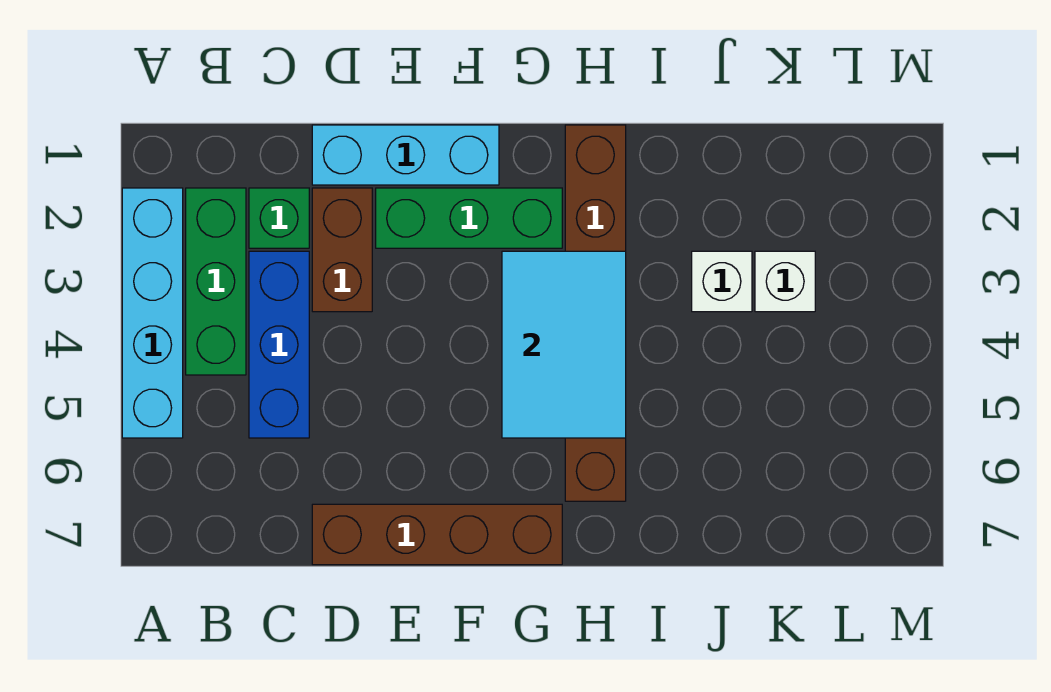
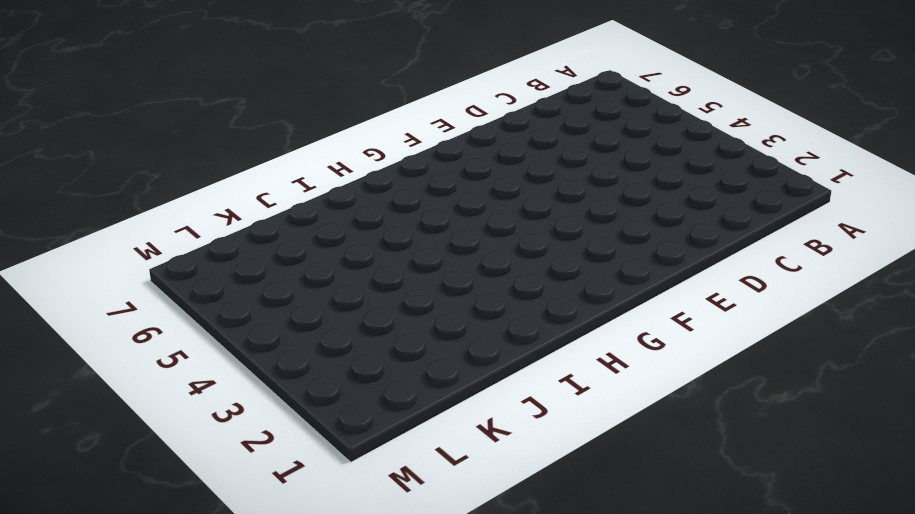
none -> cyan 1x4 brick [122,188,183,438]
none -> green 1x3 brick [186,188,246,375]
none -> green 1x1 brick [249,188,309,248]

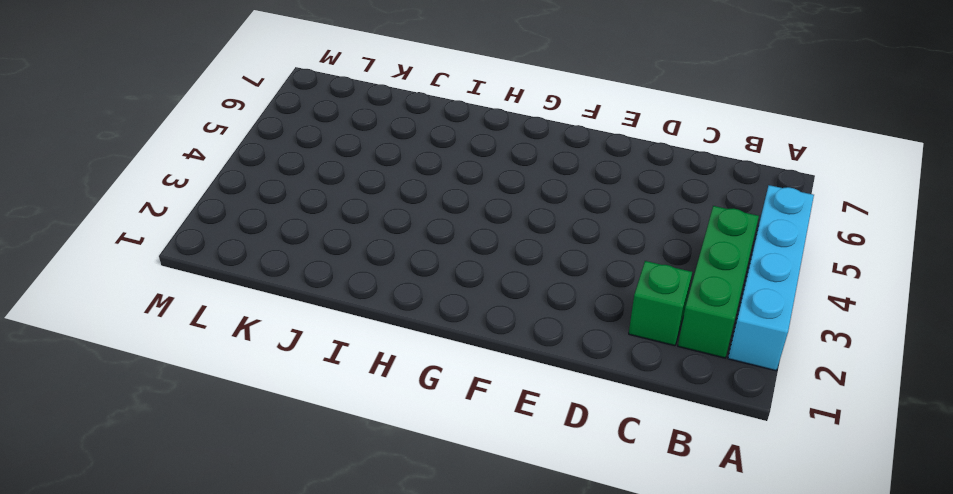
none -> blue 1x3 brick [249,251,309,438]
none -> cyan 1x3 brick [312,125,499,185]
none -> brown 1x2 brick [312,188,372,312]

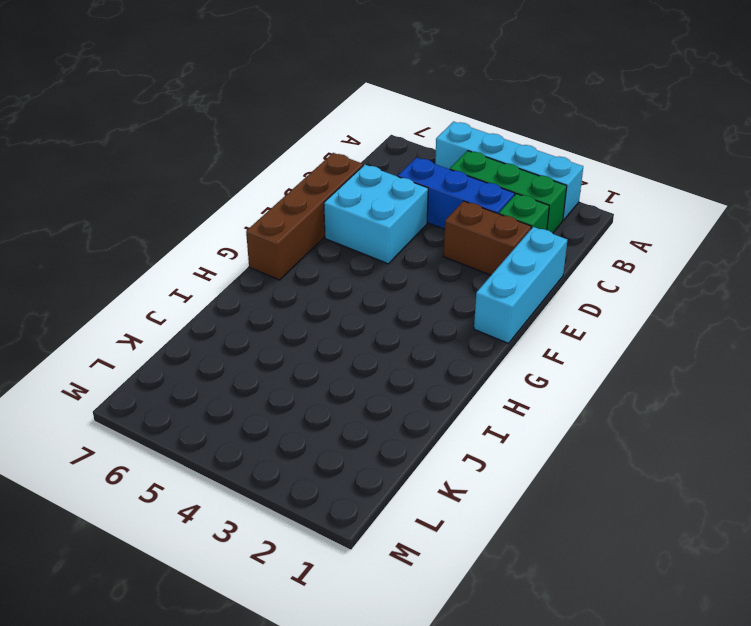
cyan 2x2 brick [324,165,428,264] -> none
none -> green 1x3 brick [376,188,562,248]
none -> brown 1x6 brick [565,125,626,501]
none -> white 1x1 brick [692,251,752,312]

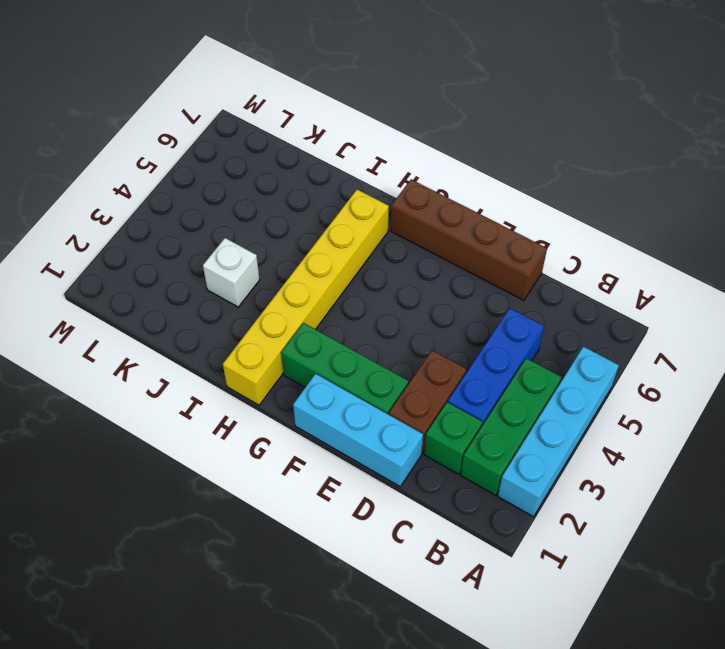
yellow 1x6 brick [223,189,389,405] -> brown 1x6 brick [565,125,626,501]
none -> white 1x1 brick [755,251,815,312]
none -> cyan 2x3 tile [502,251,626,438]

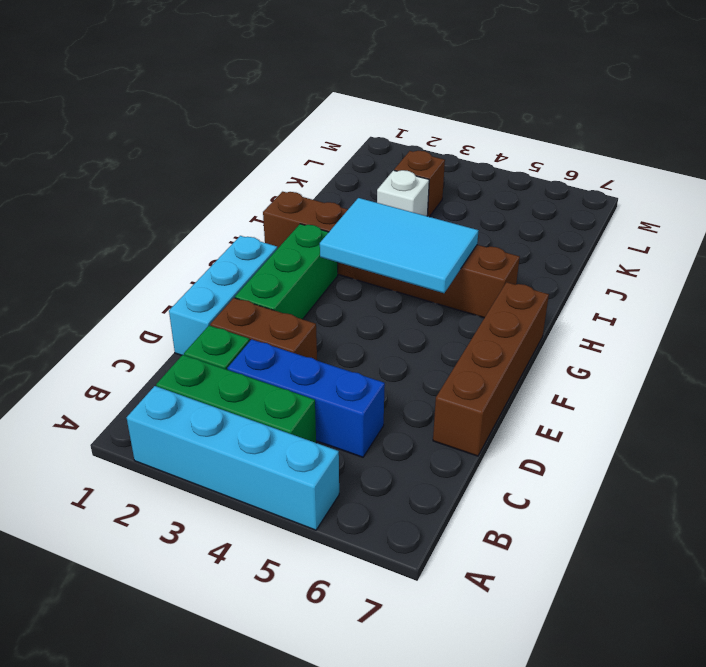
brown 1x1 brick [394,151,445,217] -> white 1x1 brick [755,251,815,312]

